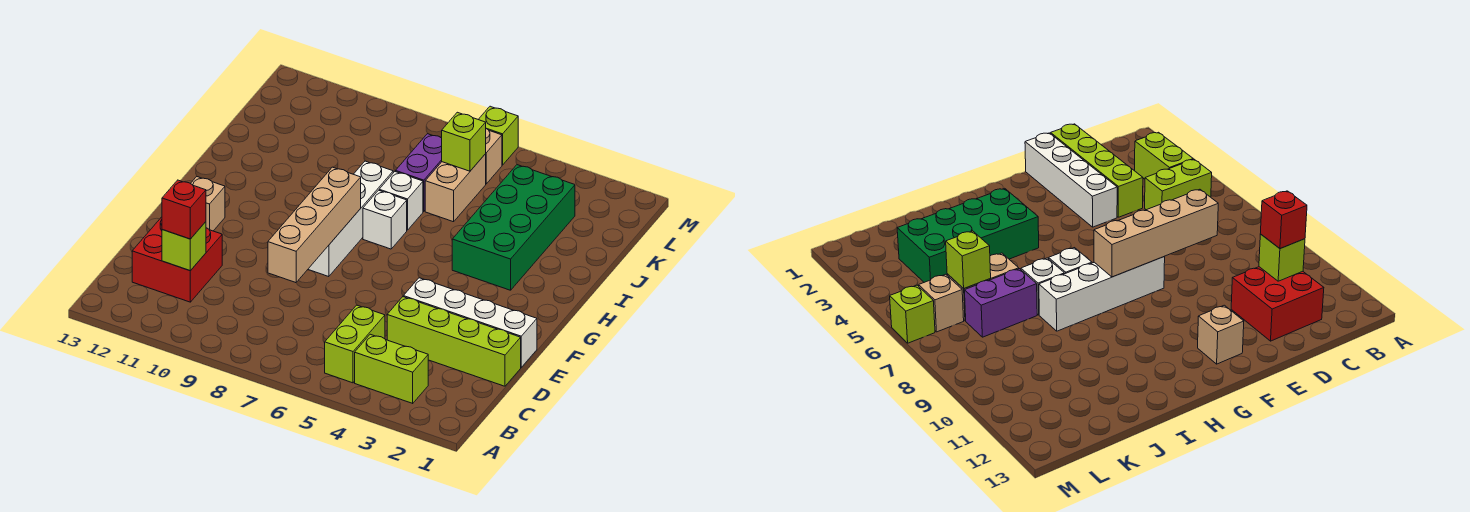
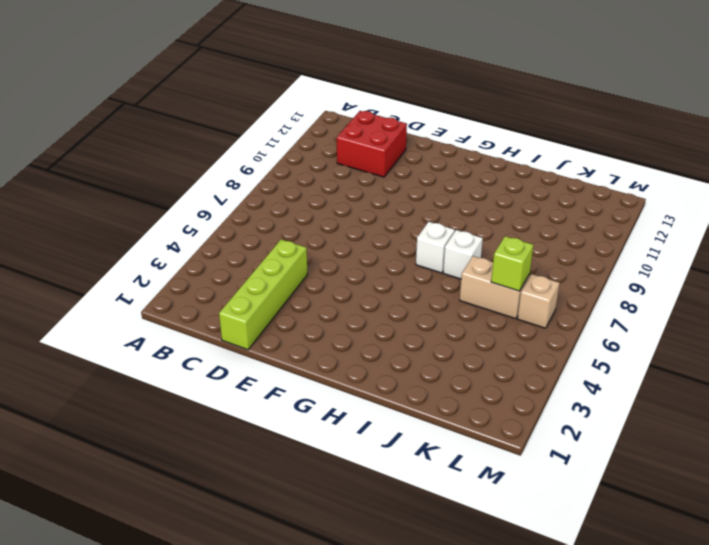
none -> lime 1x2 brick [355,334,428,403]
none -> lime 1x2 brick [325,305,385,383]
none -> white 1x4 brick [403,278,537,367]

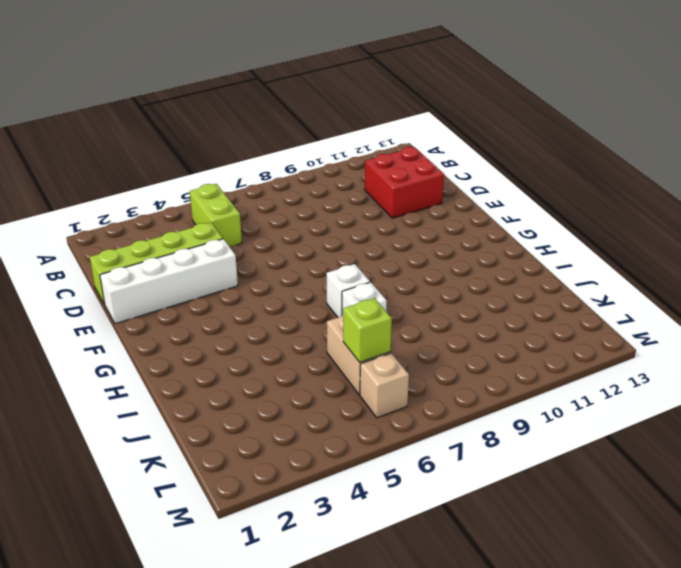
none -> lime 1x2 brick [355,334,428,403]
none -> white 1x4 brick [308,161,393,277]
none -> tan 1x1 brick [191,177,225,231]

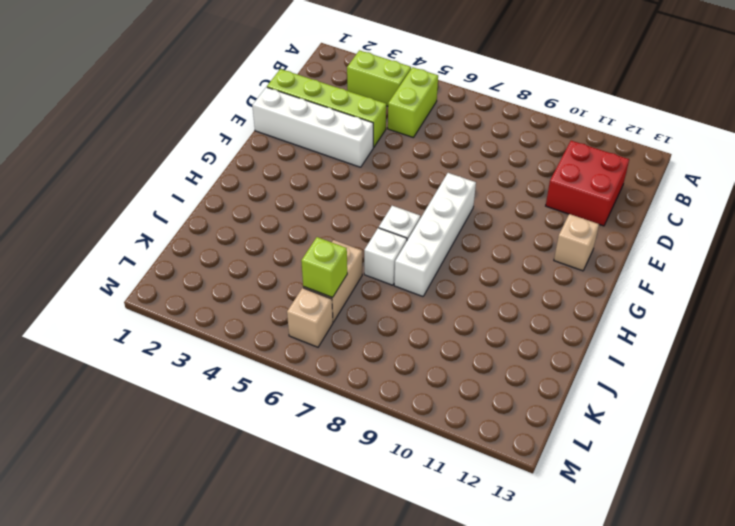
none -> green 2x4 brick [452,165,575,290]
none -> purple 1x2 brick [396,134,442,211]
none -> lime 1x1 brick [478,106,518,165]

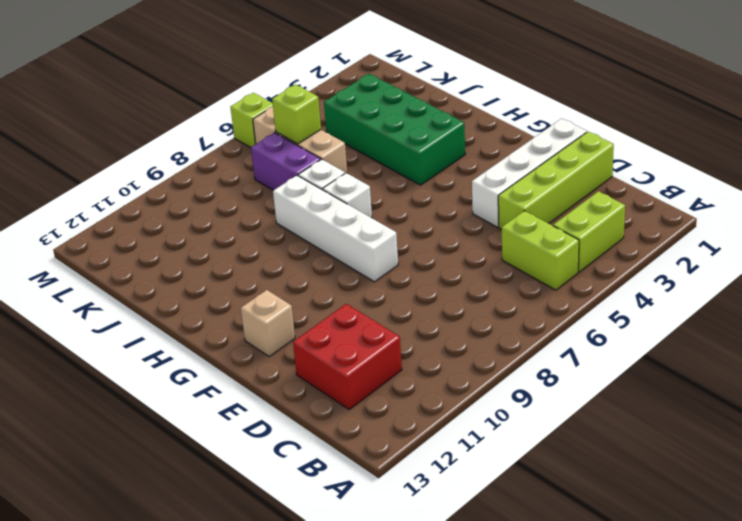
none -> lime 1x1 brick [162,222,206,271]
none -> tan 1x4 brick [268,167,361,283]
none -> red 1x1 brick [162,180,206,239]

